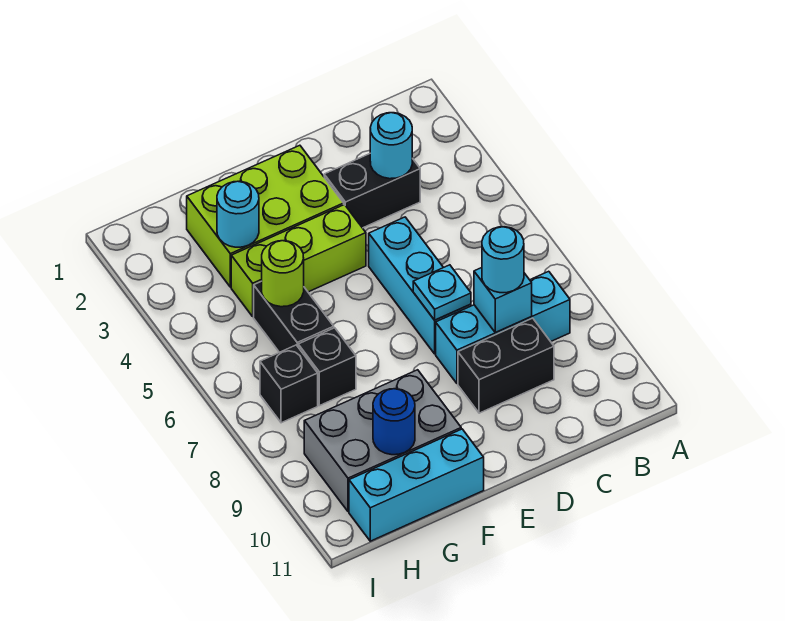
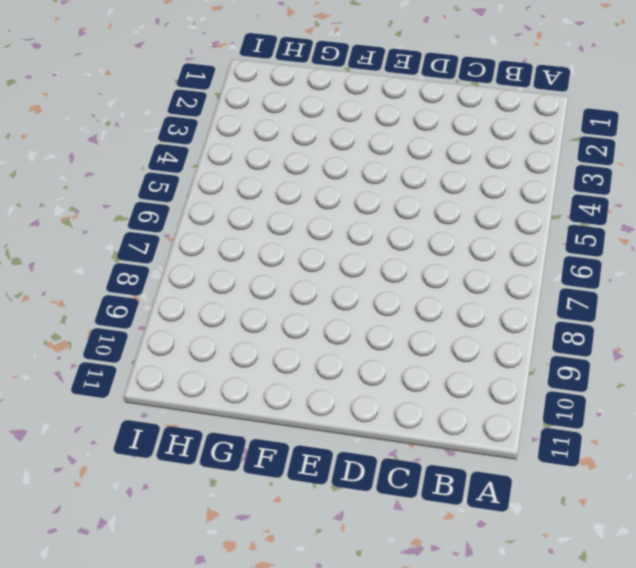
none -> cyan 1x3 brick [436,271,570,383]
none -> black 1x2 brick [324,154,420,228]
none -> black 1x2 brick [458,318,554,413]

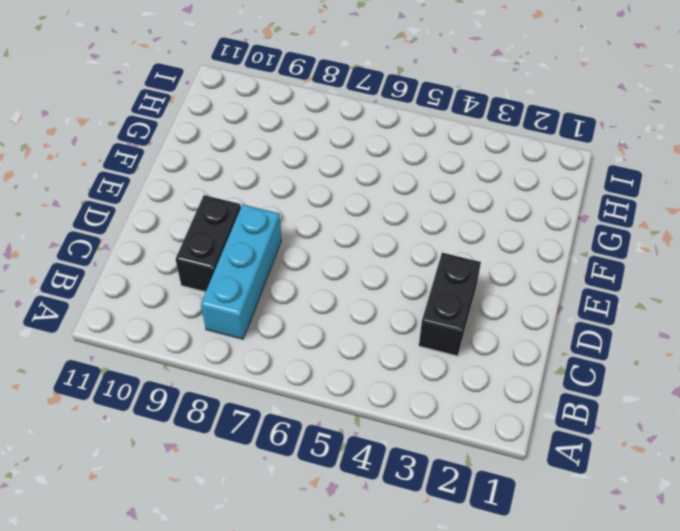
none -> cyan 1x3 brick [369,217,471,354]
none -> lime 2x3 brick [187,145,344,287]
none -> lime 1x3 brick [231,205,366,317]

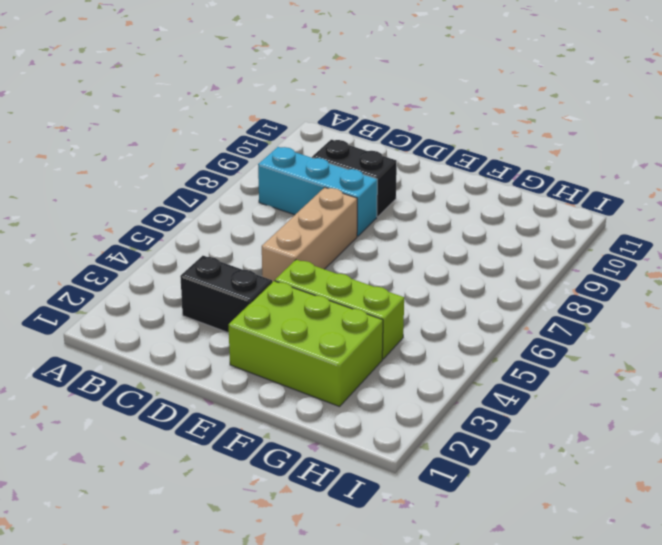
tan 1x3 brick [262,187,357,282] -> cyan 1x3 brick [369,217,471,354]
none -> grey 2x3 brick [304,370,461,512]
none -> cyan 1x3 brick [349,429,484,541]
none -> black 1x2 brick [254,281,334,352]

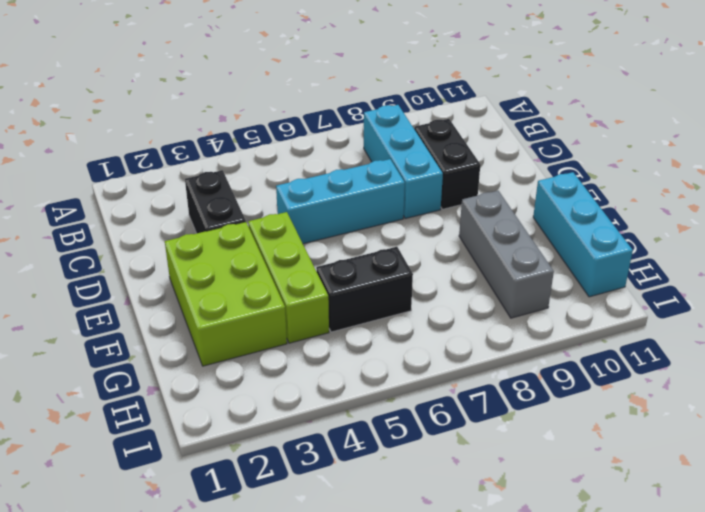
grey 1x3 brick [459,191,554,318] -> grey 2x3 brick [304,370,461,512]
none -> black 1x1 brick [298,328,356,406]
none -> black 1x1 brick [260,345,318,423]
none -> cyan 1x1 round brick [370,113,412,179]

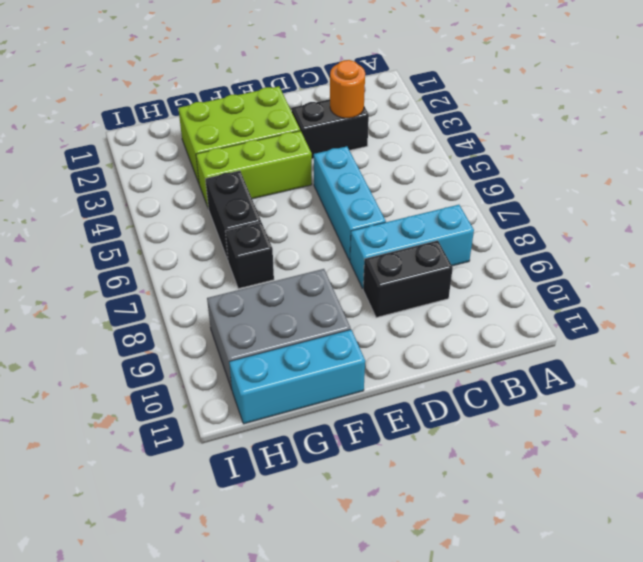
orange 1x1 round brick [330,60,365,118] -> cyan 1x1 round brick [370,113,412,179]
none -> black 1x1 brick [260,345,318,423]
none -> cyan 1x1 brick [474,268,532,333]
none -> cyan 1x1 plate [413,265,471,320]

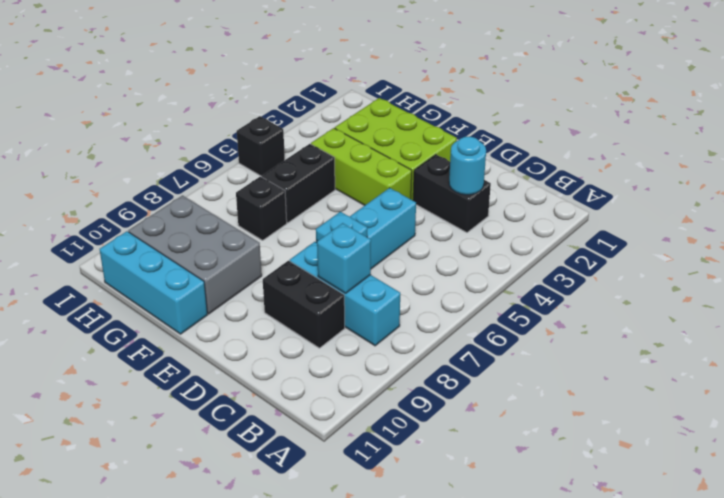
black 1x1 brick [237,116,285,176] -> black 1x1 brick moved to [260,345,318,423]
none -> cyan 1x1 round brick [217,181,259,247]
none -> lime 1x1 round brick [262,241,304,307]
none -> blue 1x1 round brick [373,389,415,455]

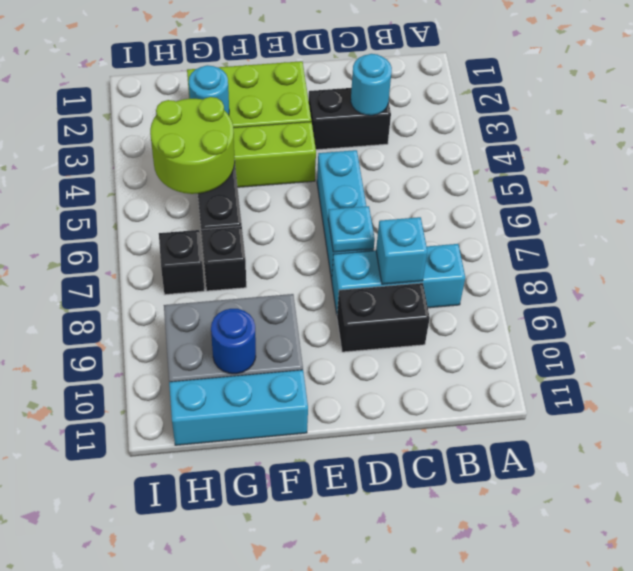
lime 2x2 round brick [150,97,235,194] -> lime 1x1 round brick [262,241,304,307]
none -> cyan 1x1 round brick [482,227,524,293]

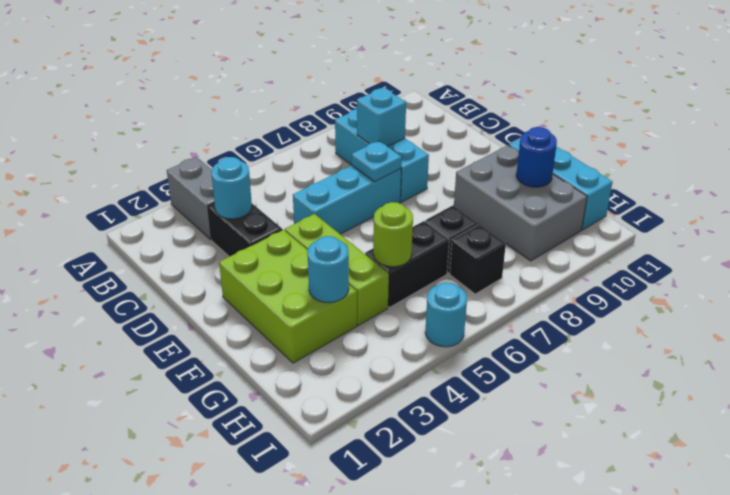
grey 1x2 brick [167,157,214,240] -> none
cyan 1x1 round brick [425,282,467,347] -> cyan 1x1 round brick moved to [482,227,524,293]
none -> black 1x2 brick [458,318,554,413]

